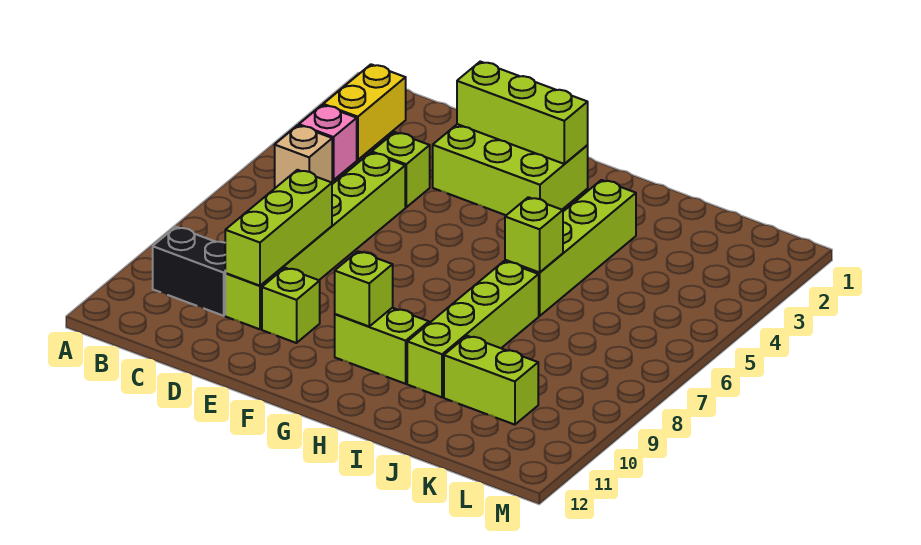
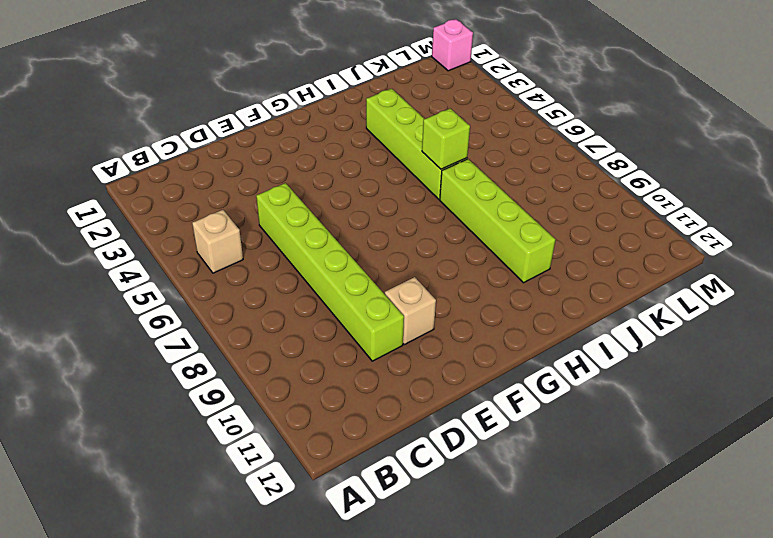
tan 1x1 brick [385,277,436,345] -> lime 1x1 brick [262,268,320,343]
pink 1x1 brick [432,19,473,71] -> pink 1x1 brick moved to [299,105,357,180]
none -> yellow 1x2 brick [323,64,406,160]
none -> black 1x2 brick [153,227,226,316]
none -> lime 1x1 brick [372,132,430,207]

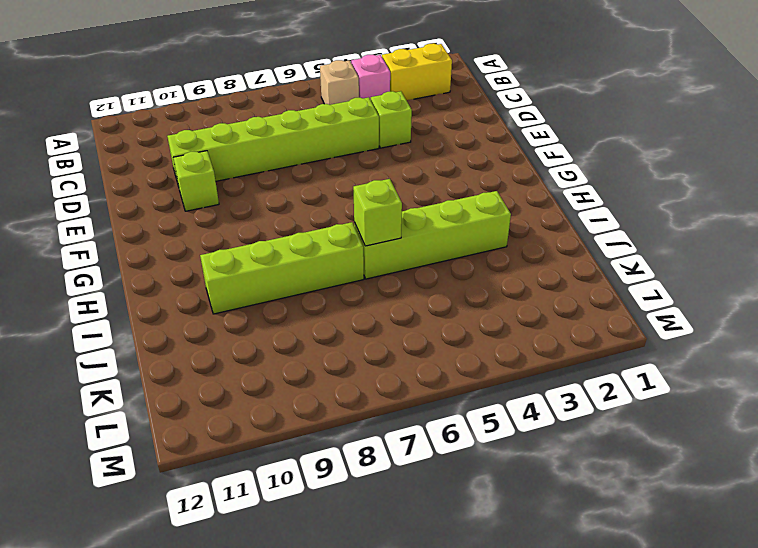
none -> black 1x2 brick [153,227,226,316]
none -> lime 2x3 brick [433,124,588,215]
none -> lime 1x2 brick [335,308,429,384]

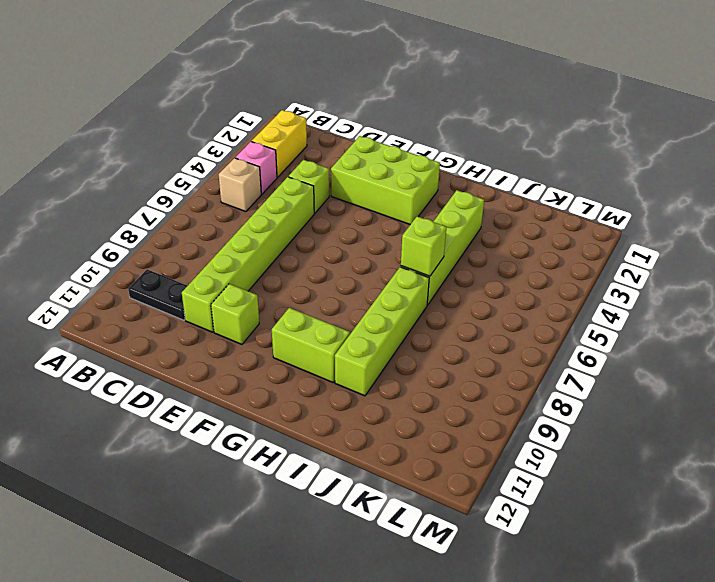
black 1x2 plate [128,269,187,320] -> black 1x2 brick [153,227,226,316]
none -> lime 1x2 brick [444,336,538,425]
none -> lime 1x3 brick [225,170,332,286]
none -> lime 1x3 brick [457,62,588,164]

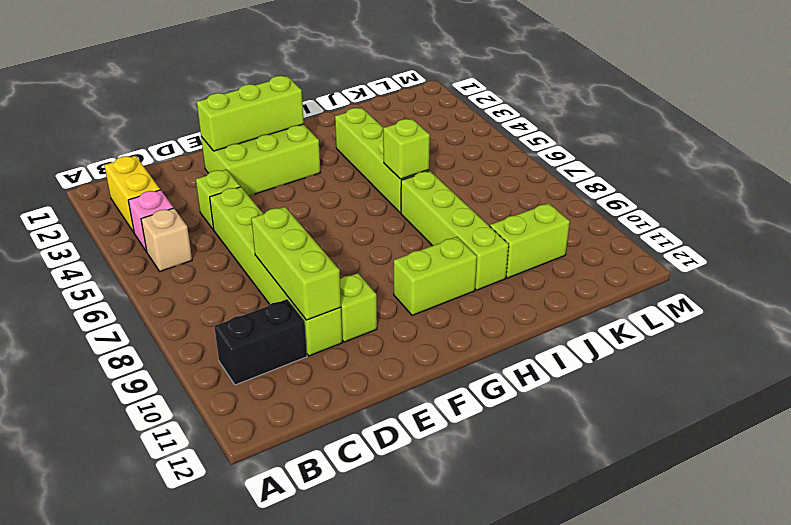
none -> lime 1x1 brick [335,251,393,326]

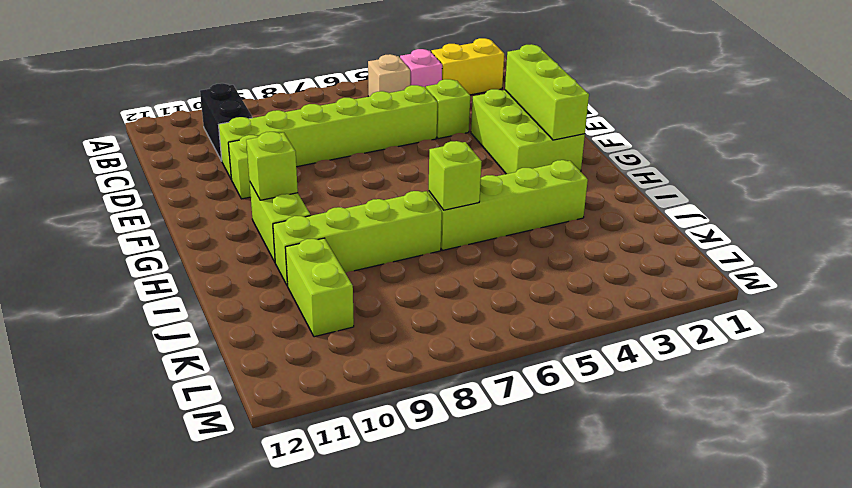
none -> lime 1x3 brick [225,170,332,286]

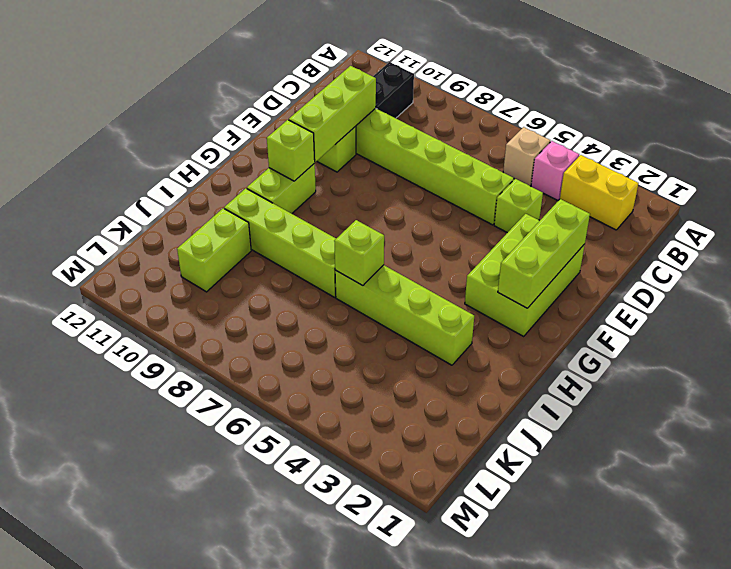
lime 1x3 brick [289,66,376,162] -> lime 1x3 brick turned to [225,170,332,286]

